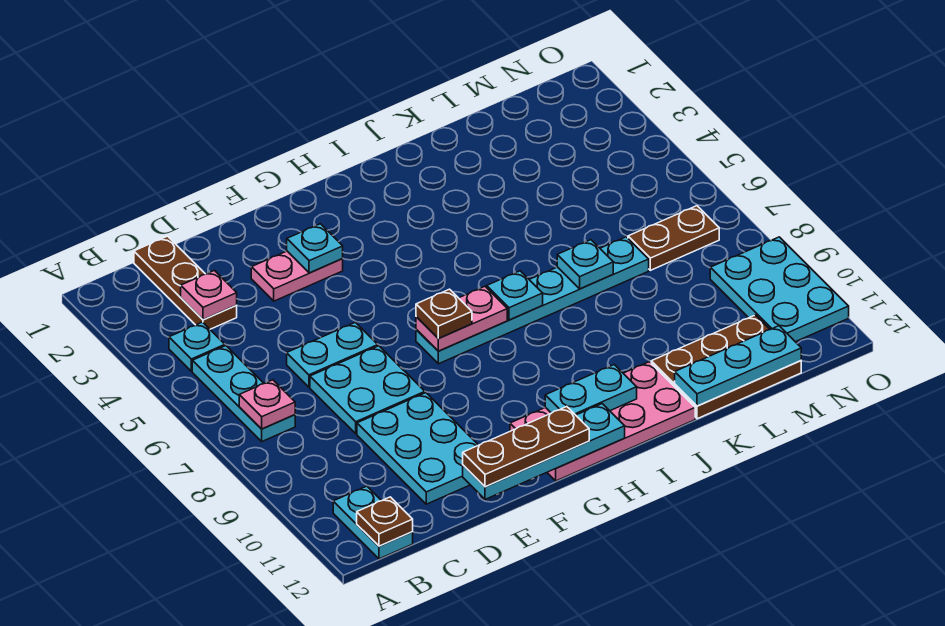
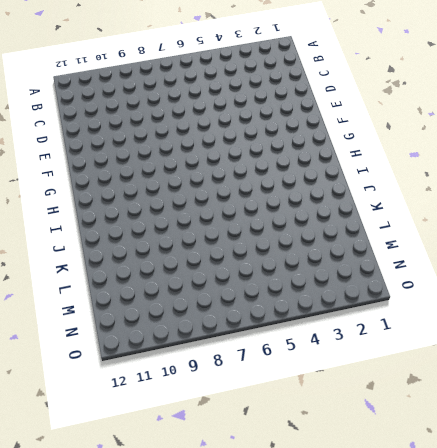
none -> cyan 1x1 plate [169,322,225,371]
none -> cyan 1x3 plate [192,346,295,441]
none -> cyan 1x2 plate [333,486,413,559]

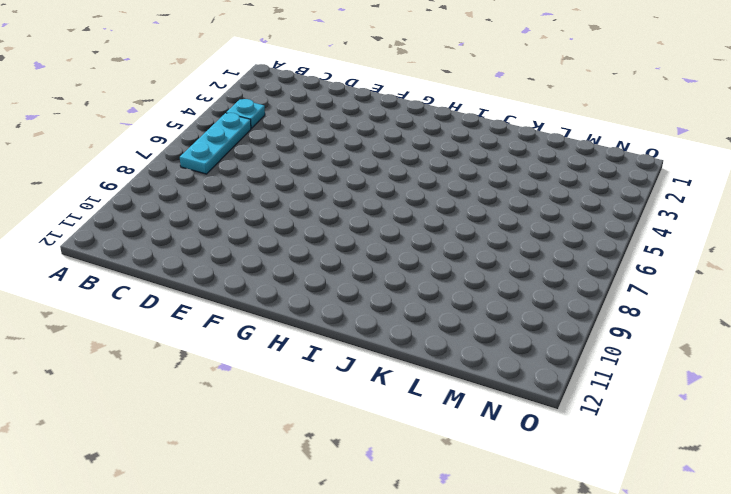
none -> cyan 1x2 plate [333,486,413,559]
none -> brown 1x3 plate [134,236,237,329]
none -> cyan 1x2 plate [287,322,378,387]

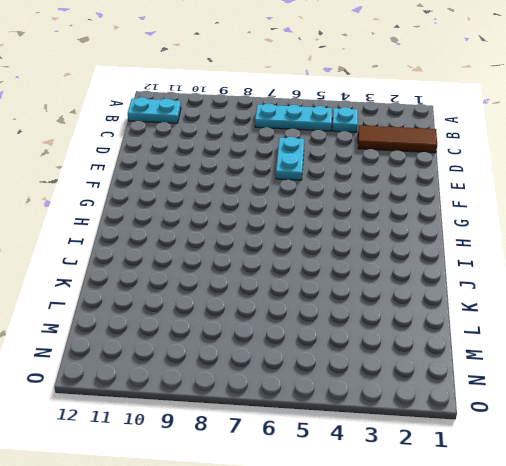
brown 1x3 tile [358,125,437,153] -> brown 1x3 plate [134,236,237,329]
none -> cyan 2x2 plate [310,346,425,434]
none -> cyan 2x3 plate [357,393,478,504]
none -> pink 1x2 plate [251,251,343,301]

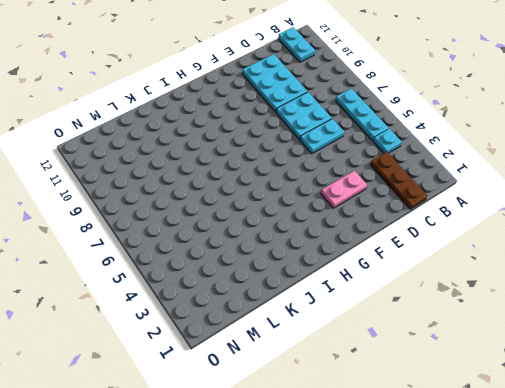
none -> cyan 1x6 plate [416,237,649,364]
none -> pink 2x4 plate [510,362,695,481]
none -> brown 2x3 plate [651,315,801,419]

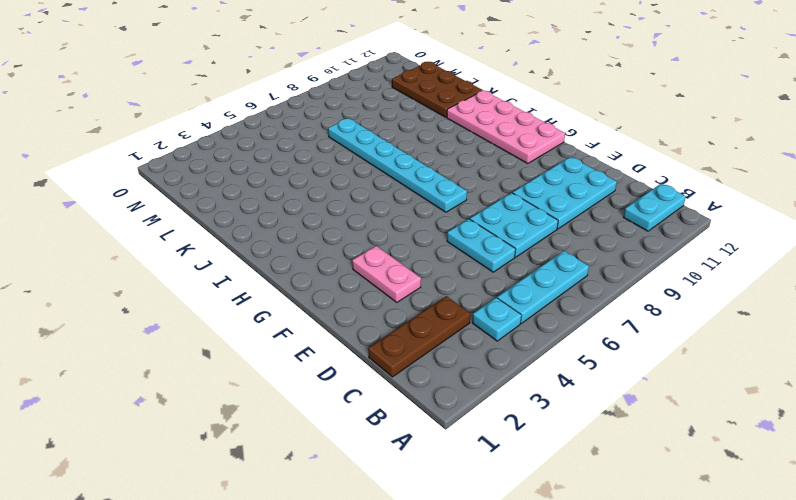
none -> brown 1x2 plate [628,206,719,270]
none -> cyan 2x3 plate [710,237,849,342]
none -> pink 1x1 plate [239,380,295,429]

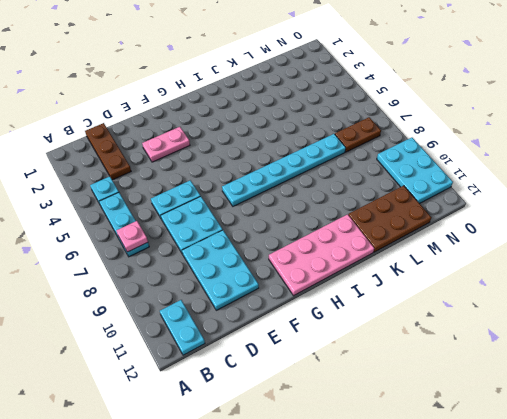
none -> brown 1x1 plate [357,497,413,546]
none -> pink 1x1 plate [181,270,237,320]
none -> cyan 1x4 plate [463,404,625,499]

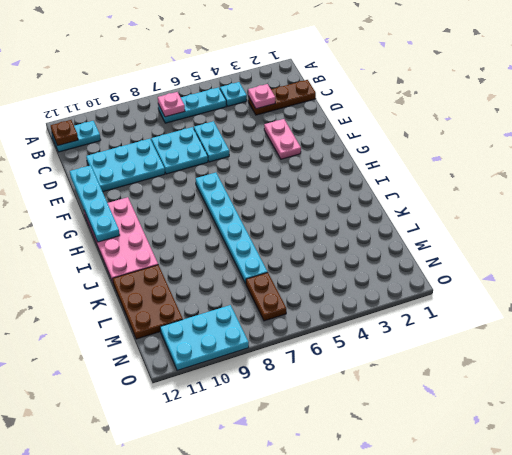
none -> cyan 1x1 plate [287,224,343,273]
none -> pink 1x2 plate [416,286,507,351]
none -> cyan 1x2 plate [545,365,637,415]

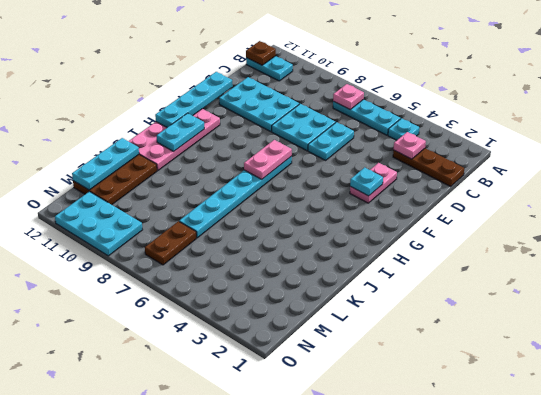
none -> cyan 1x1 plate [487,271,543,320]
none -> cyan 1x1 plate [557,240,613,289]
none -> brown 1x3 plate [463,407,589,487]

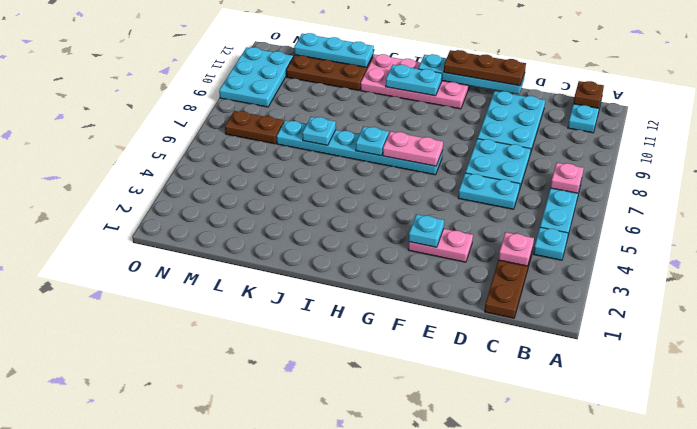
none -> brown 1x1 plate [416,289,472,339]

